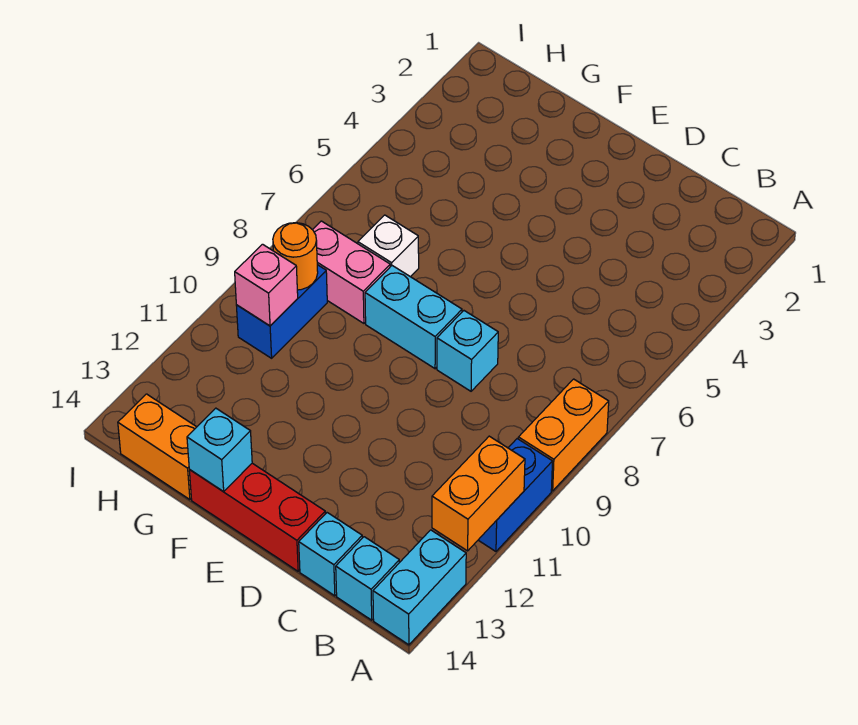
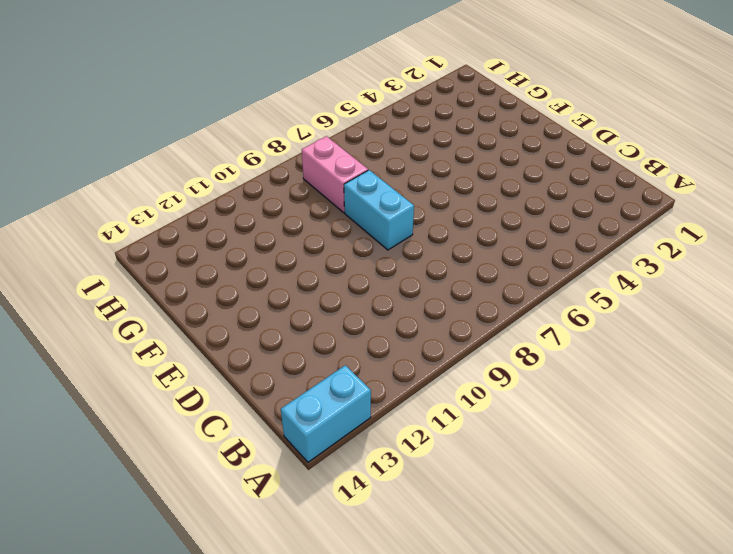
none -> orange 1x2 brick [518,379,609,491]
none -> blue 1x2 brick [479,439,553,551]
none -> cyan 1x1 brick [336,537,399,620]

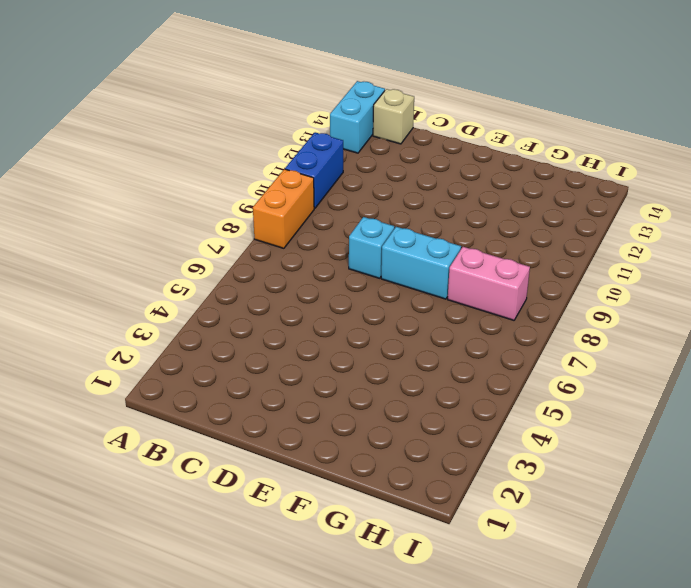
tan 1x1 brick [373,89,414,144] -> cyan 1x1 brick [336,537,399,620]
none -> cyan 1x1 brick [299,513,362,596]
none -> red 1x3 brick [189,463,325,571]
none -> white 1x1 brick [358,215,419,277]

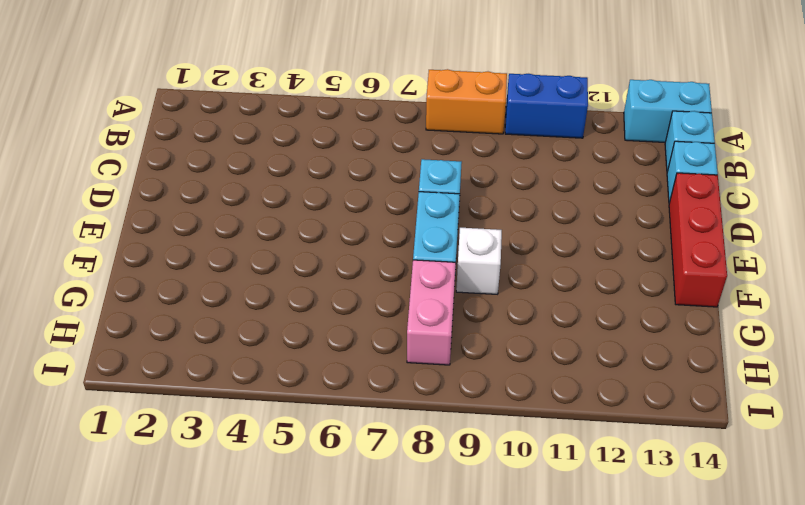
white 1x1 brick [456,228,502,294] -> white 1x1 brick moved to [358,215,419,277]
none -> orange 1x2 brick [118,394,196,500]
none -> blue 1x2 brick [236,265,327,358]
none -> orange 1x2 brick [432,436,525,551]

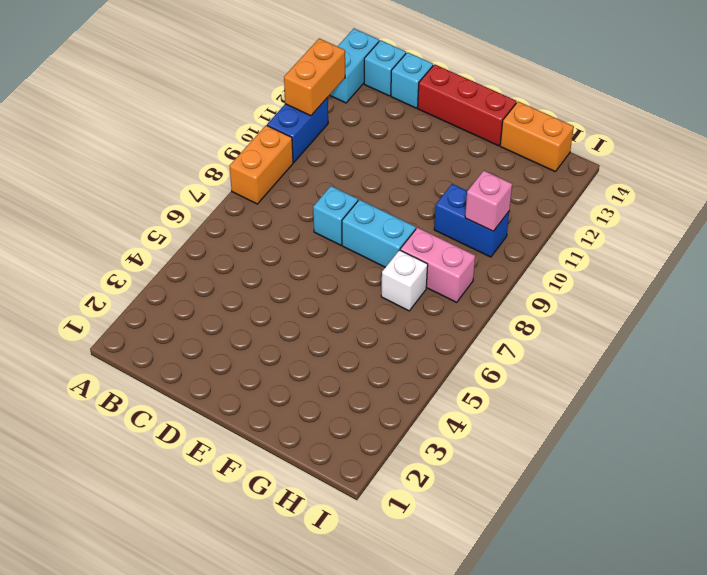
blue 1x2 brick [434,184,509,257] -> blue 1x2 brick turned to [236,265,327,358]
none -> cyan 1x1 brick [187,408,252,492]
none -> orange 1x1 round brick [273,223,318,290]

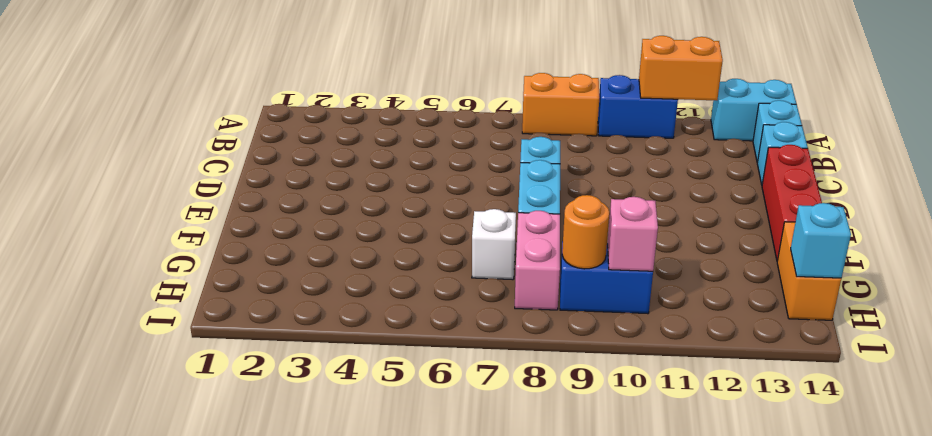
cyan 1x1 brick [791,203,851,278] -> cyan 1x1 brick moved to [187,408,252,492]

